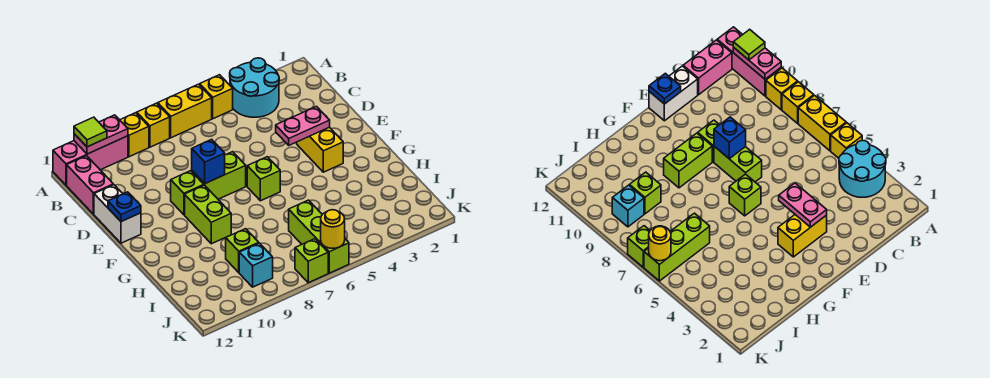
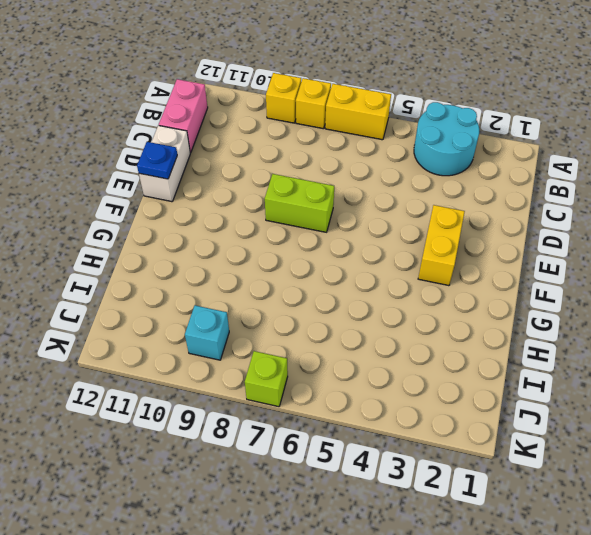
none -> yellow 1x1 brick [200,75,233,119]
none -> pink 1x3 brick [53,136,128,185]
none -> lime 1x1 brick [171,171,204,215]

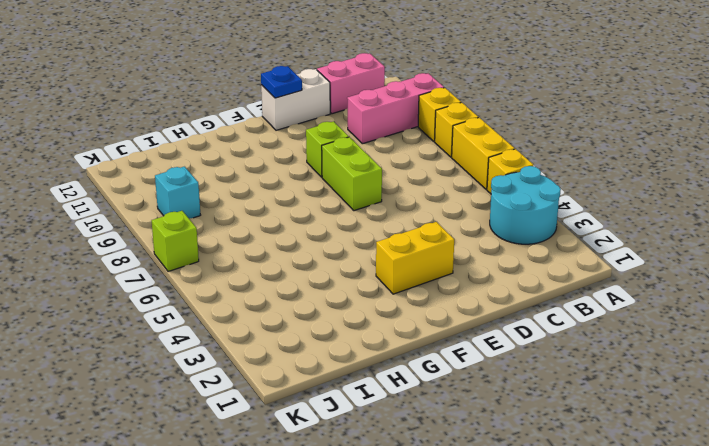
pink 1x3 brick [347,73,444,144] -> pink 1x3 brick turned to [53,136,128,185]
none -> lime 1x1 brick [247,157,280,201]
none -> lime 1x2 brick [185,185,231,244]
none -> lime 1x3 brick [289,200,349,273]

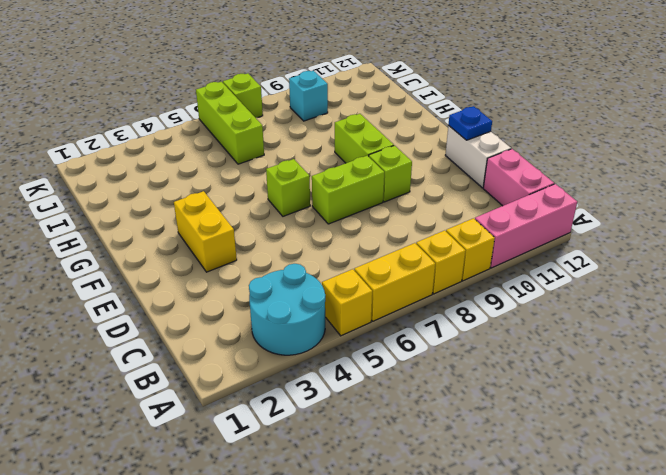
none -> lime 1x1 brick [226,229,259,273]
none -> pink 1x2 plate [74,115,128,154]
none -> pink 1x2 plate [276,107,330,145]

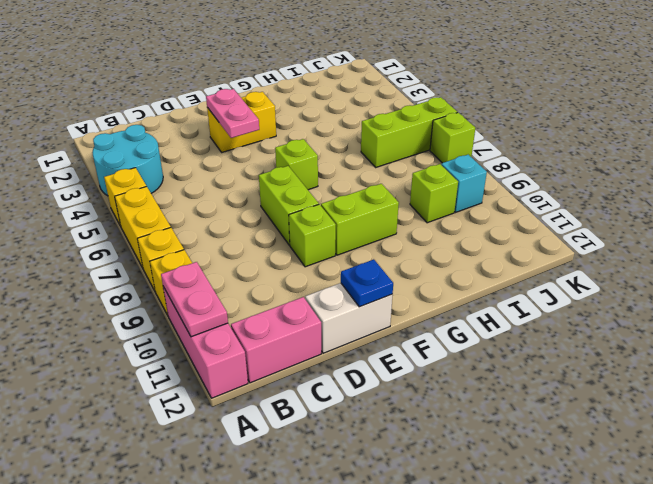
none -> blue 1x1 brick [192,139,225,183]
none -> yellow 1x1 round brick [321,210,345,248]
none -> lime 1x1 tile [74,117,107,147]

